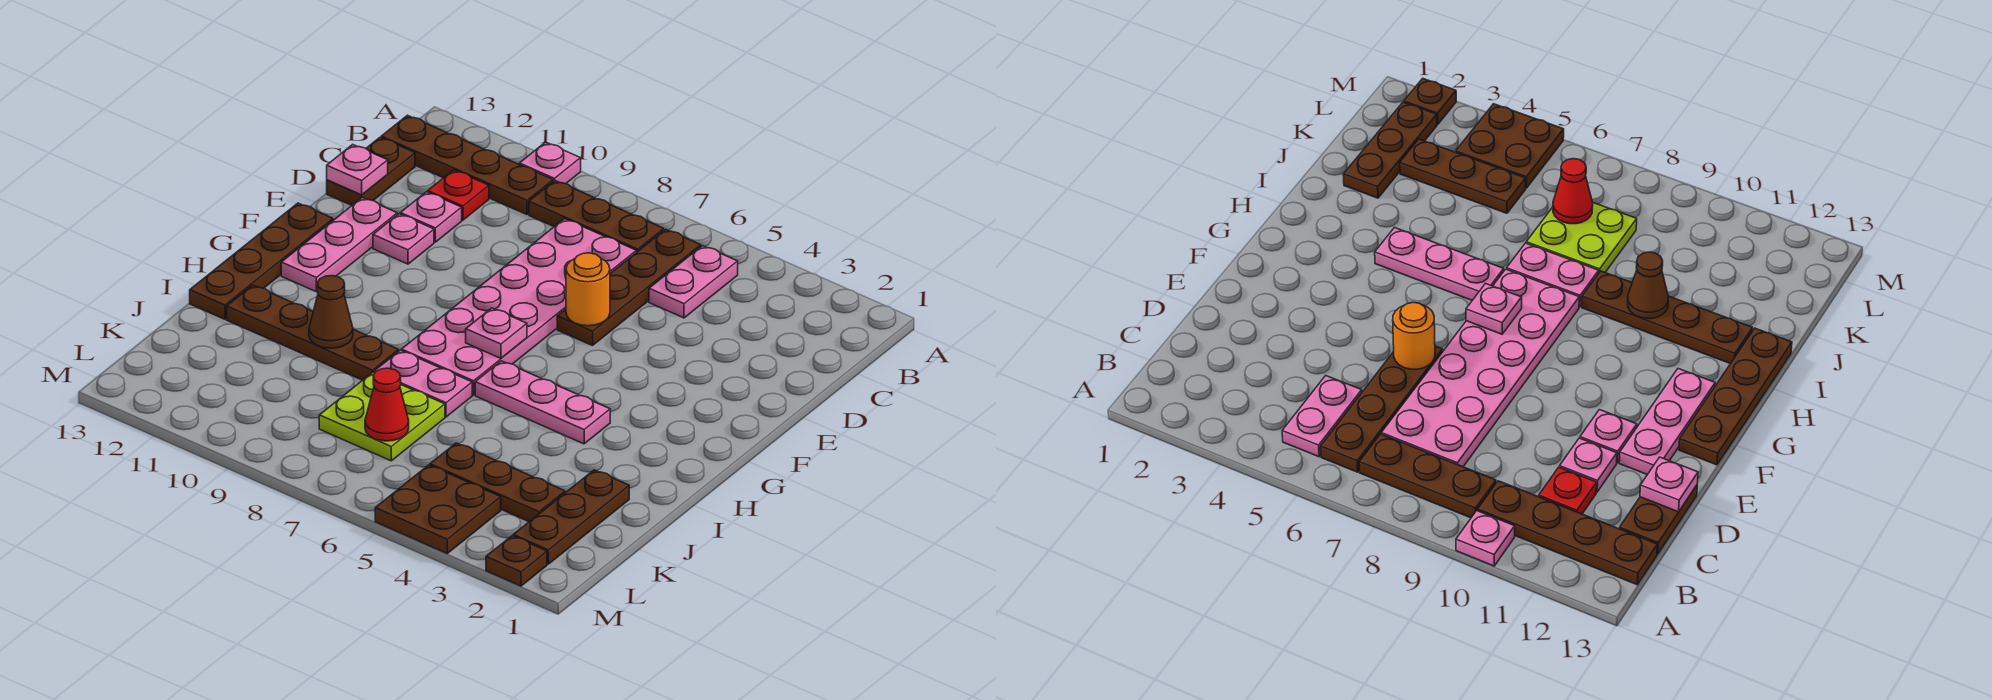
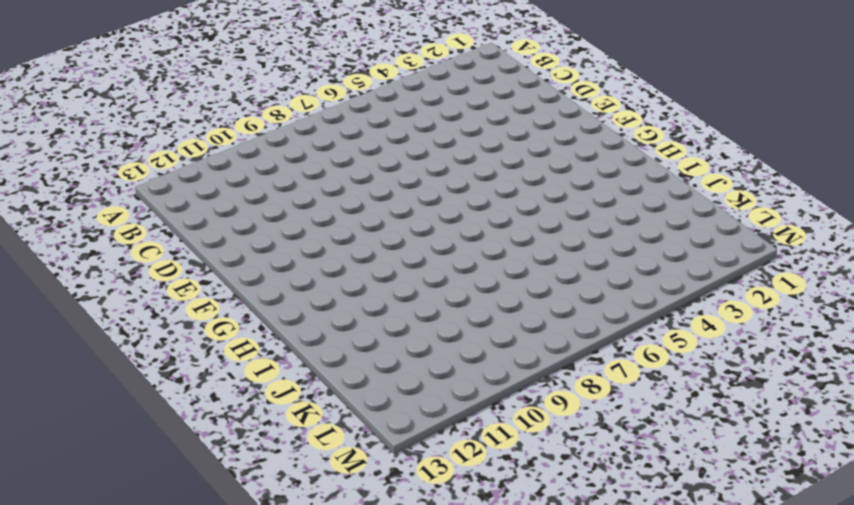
none -> pink 1x1 plate [519,142,581,184]
none -> pink 1x2 plate [649,246,738,318]
none -> brown 1x4 plate [557,229,701,346]

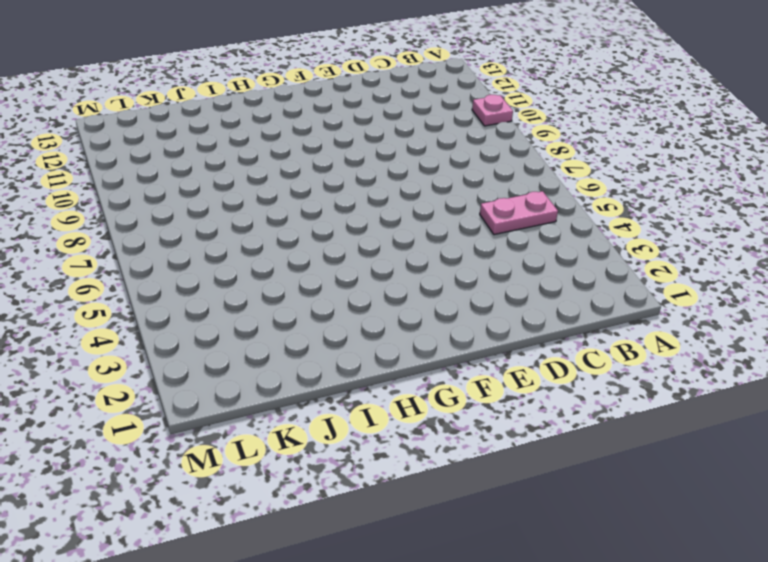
none -> brown 1x4 plate [557,229,701,346]
none -> brown 1x3 plate [529,181,664,252]
none -> brown 1x4 plate [381,115,553,215]

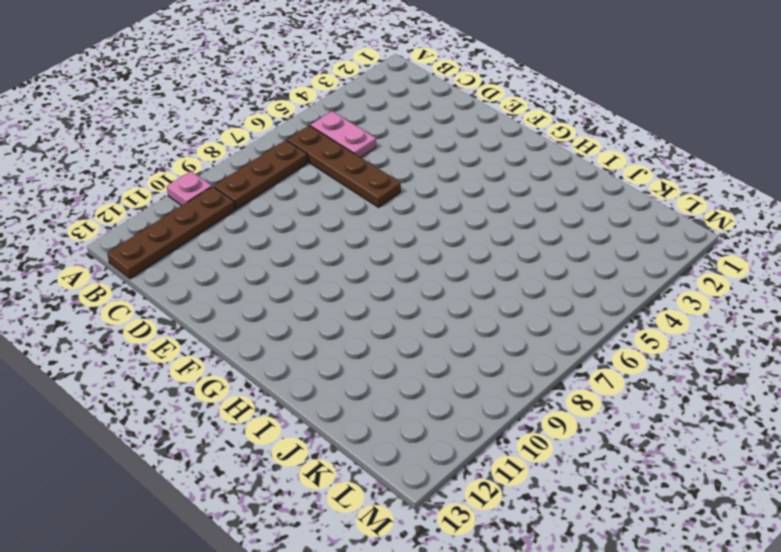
none -> pink 2x6 plate [402,219,636,395]
none -> red 1x1 plate [428,170,489,220]
none -> brown 1x2 plate [327,137,415,205]

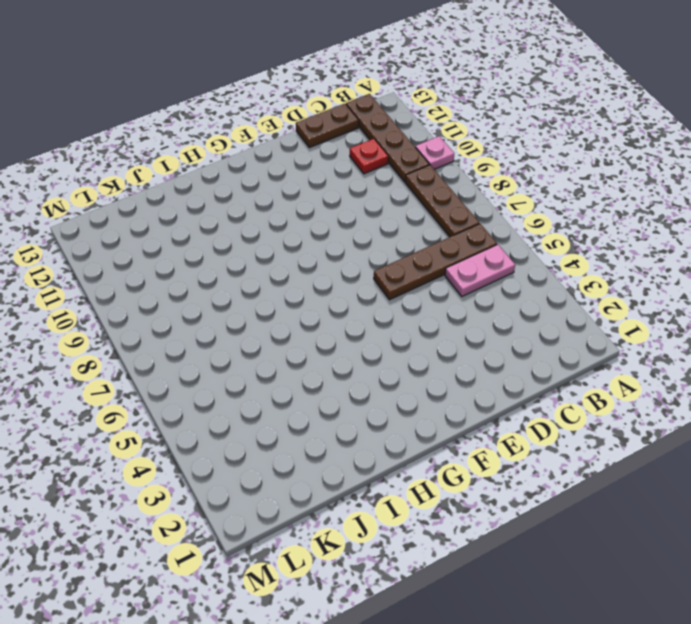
none -> pink 2x6 plate [402,219,636,395]
none -> pink 1x1 plate [400,192,462,242]
none -> pink 1x1 plate [373,214,434,264]

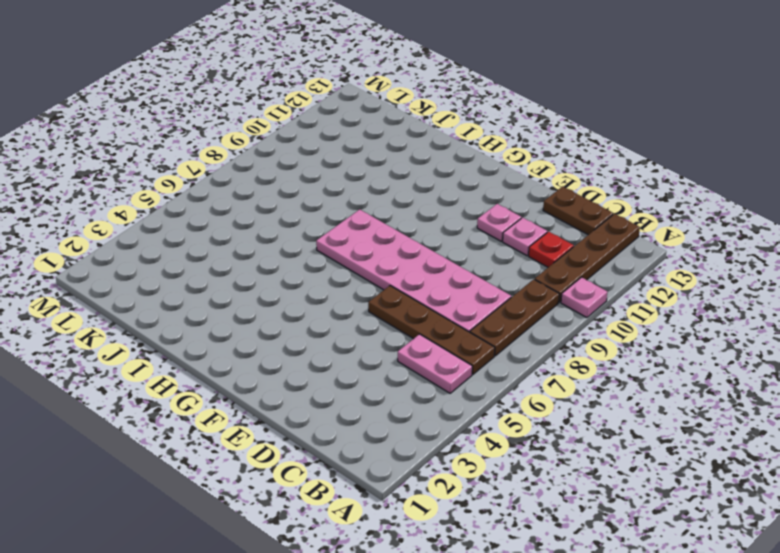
none -> pink 1x3 plate [281,197,397,292]
none -> brown 1x4 plate [190,203,333,319]
none -> pink 1x3 plate [475,361,610,444]

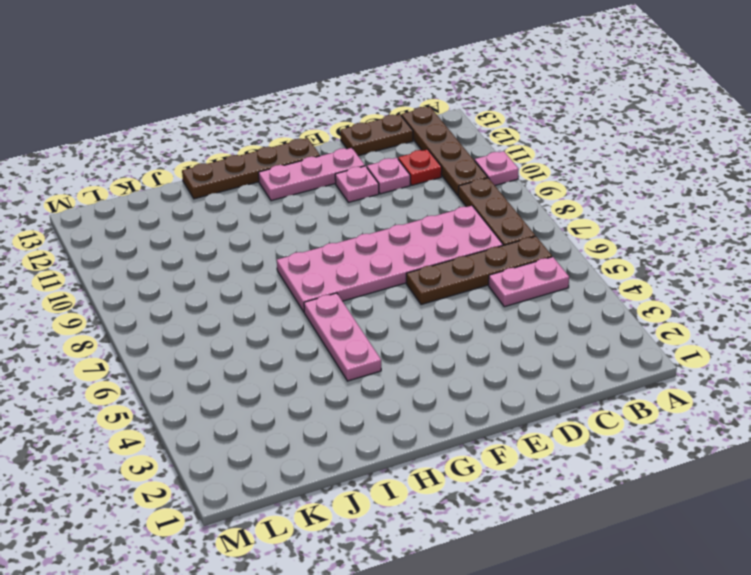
none -> pink 1x2 plate [374,350,472,417]
none -> brown 1x4 plate [227,285,398,380]
none -> brown 1x3 plate [513,470,629,564]

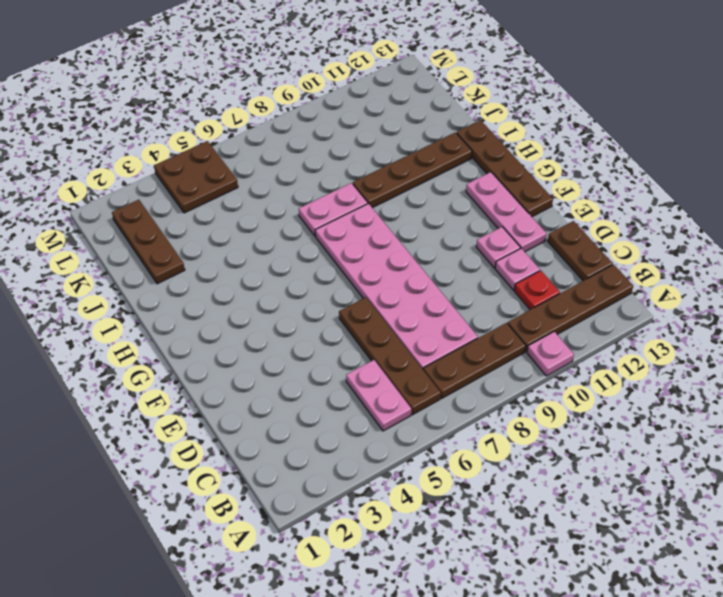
none -> pink 1x3 plate [475,361,610,444]
none -> lime 2x2 plate [319,372,445,461]
none -> brown 1x3 plate [430,443,565,522]

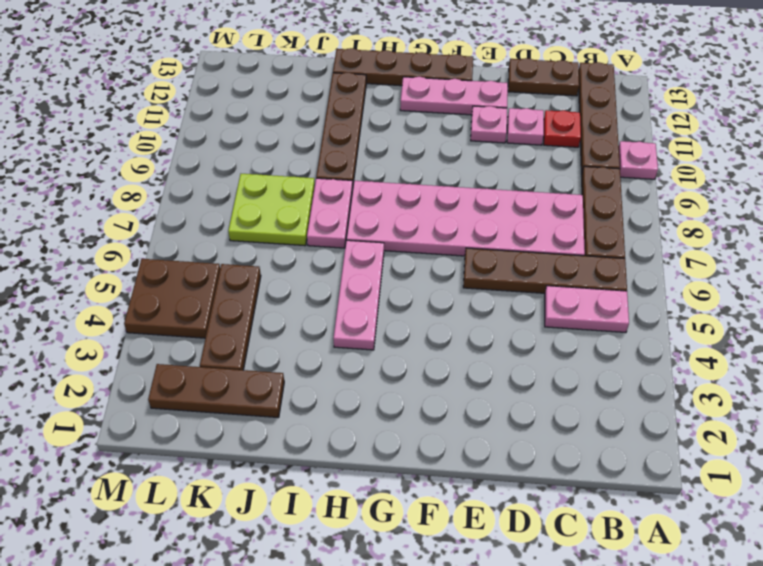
none -> brown 1x1 plate [486,536,547,586]
none -> pink 1x1 plate [327,144,388,195]
none -> orange 1x1 round brick [566,253,610,326]

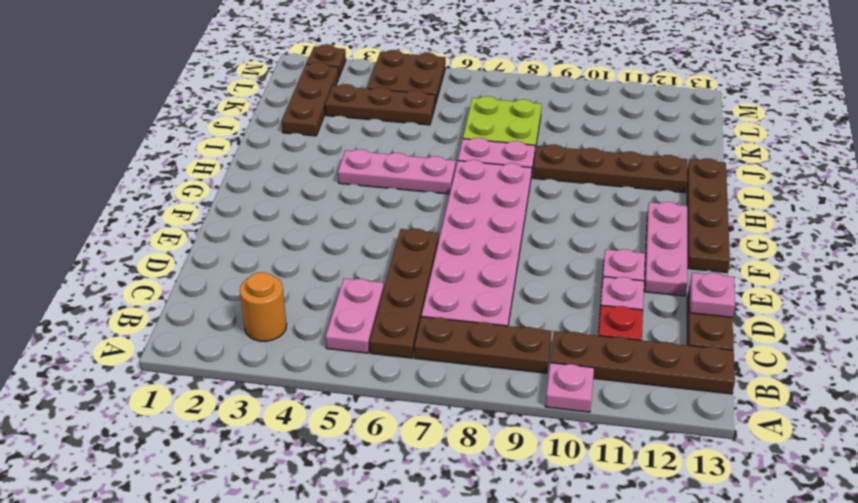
orange 1x1 round brick [240,272,287,341] -> orange 1x1 round brick moved to [566,253,610,326]
none -> pink 1x1 plate [466,308,527,358]
none -> brown 1x1 cone [309,276,353,348]
none -> red 1x1 cone [365,368,409,441]

